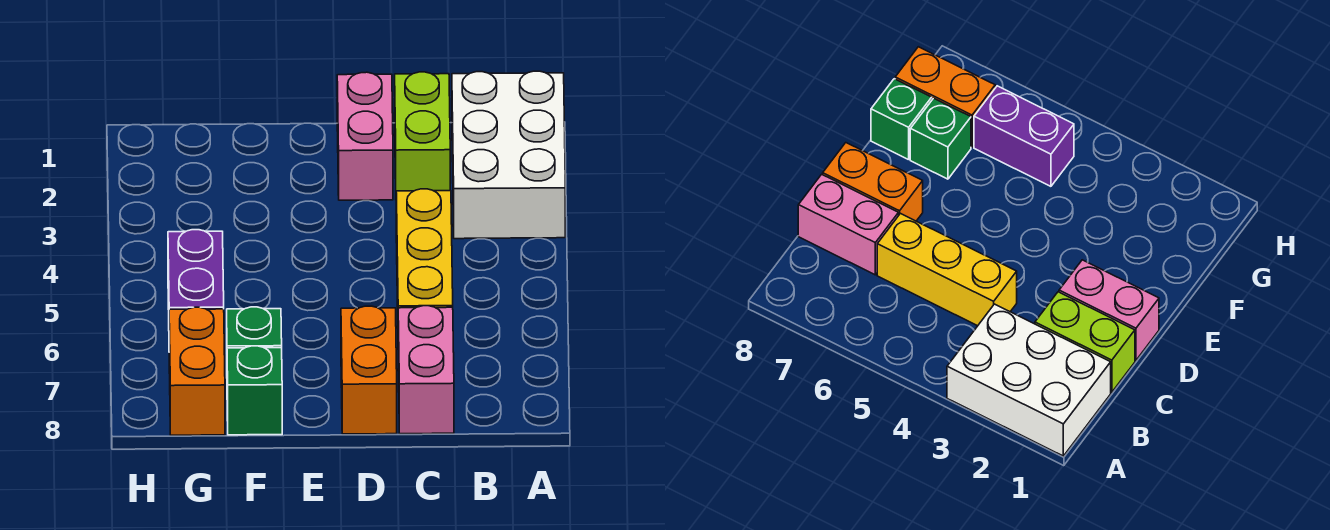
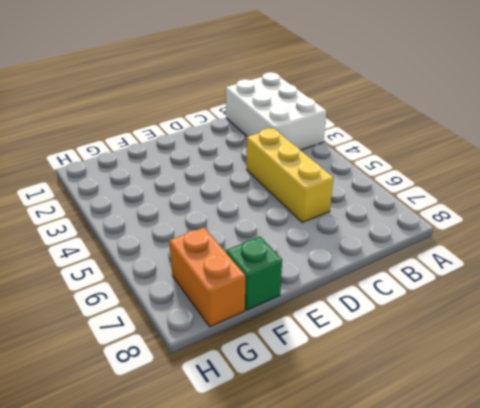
none -> lime 1x2 brick [395,72,450,191]
none -> pink 1x2 brick [398,306,454,434]

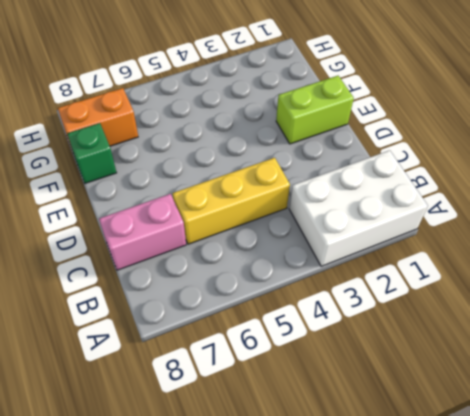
lime 1x2 brick [276,76,354,144] -> lime 1x2 brick moved to [395,72,450,191]
none -> pink 1x2 brick [337,72,393,200]
none -> orange 1x2 brick [341,306,397,434]

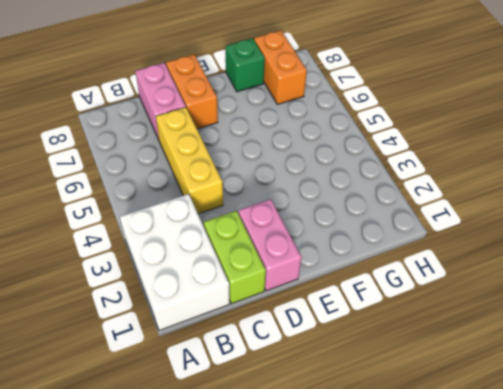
none -> green 1x1 brick [227,307,282,348]
none -> purple 1x2 brick [168,230,224,310]

